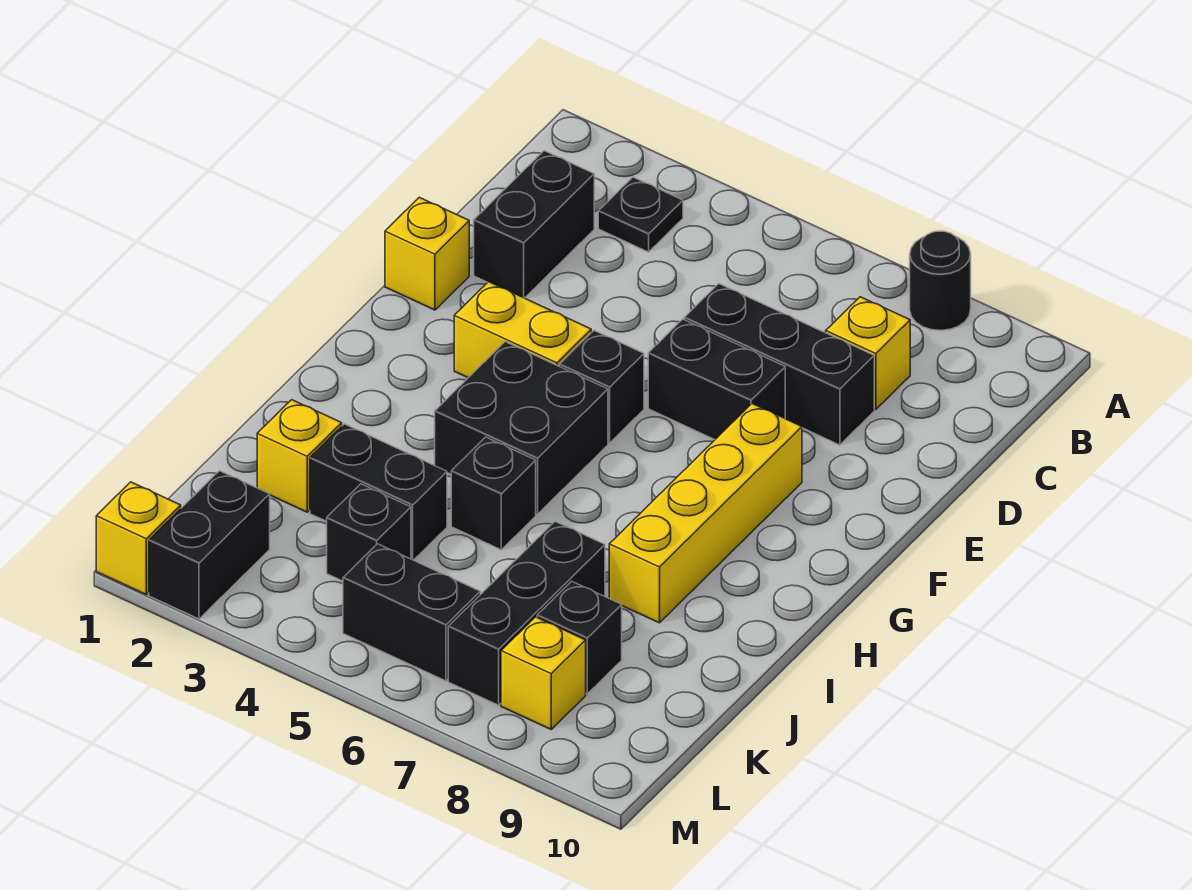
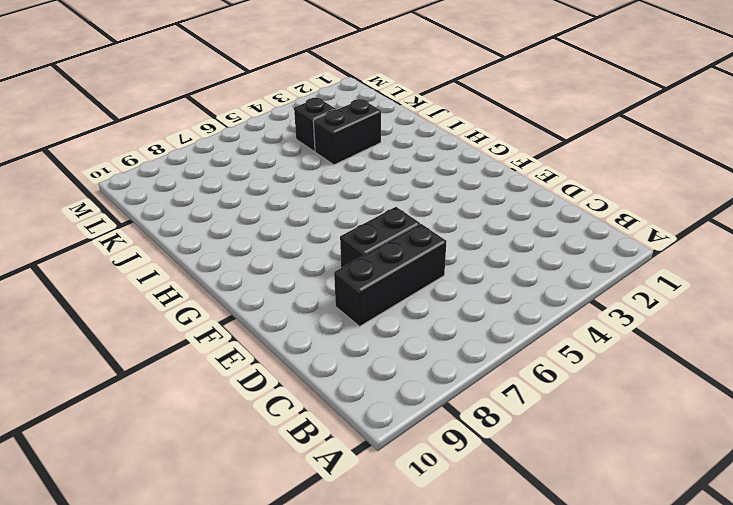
none -> black 1x1 round brick [910,231,971,330]
none -> black 1x1 plate [598,177,683,252]
none -> black 1x2 brick [474,151,594,298]

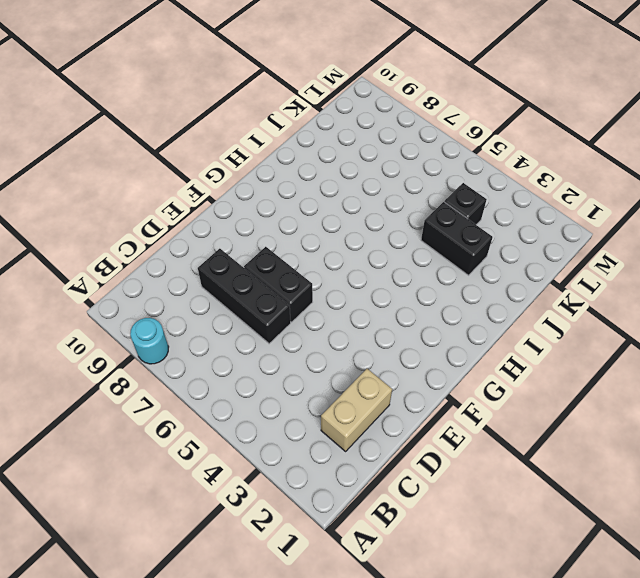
cyan 1x1 round brick [130,318,168,364] -> black 1x1 round brick [910,231,971,330]
tan 1x2 brick [321,369,392,451] -> black 1x2 brick [474,151,594,298]
none -> black 1x1 plate [598,177,683,252]
none -> yellow 1x1 brick [826,297,910,409]
none -> yellow 1x1 brick [385,197,469,310]

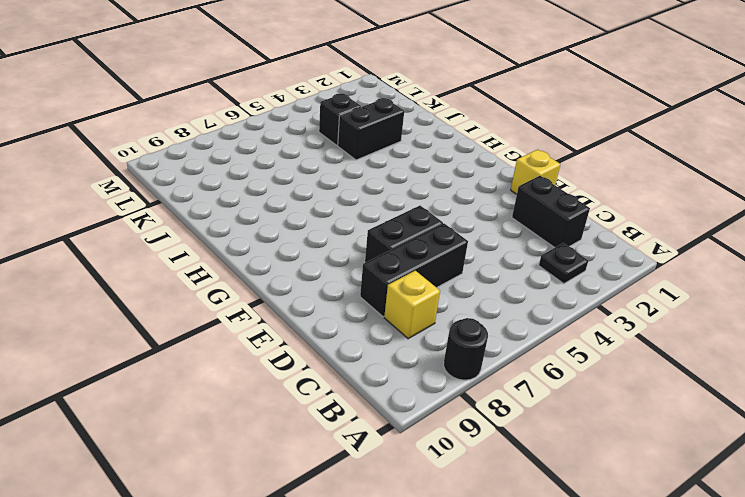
none -> yellow 1x2 brick [454,282,591,378]
none -> black 1x1 brick [560,331,644,443]
none -> yellow 1x4 brick [609,404,802,623]

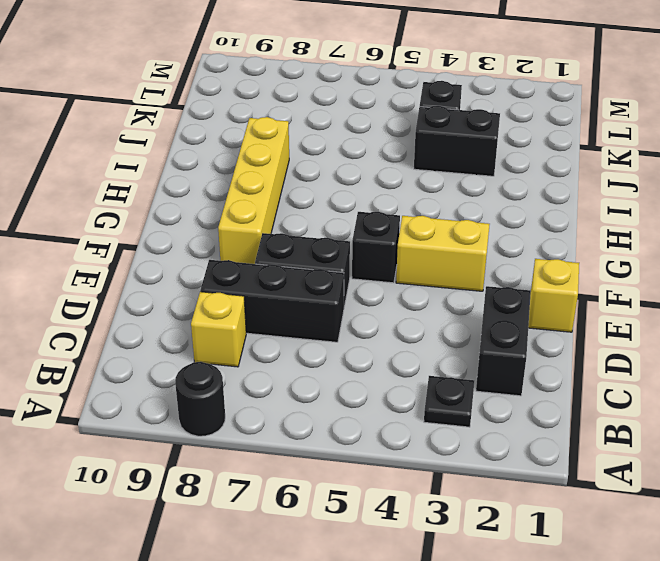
none -> black 2x2 brick [435,342,608,514]
none -> black 1x1 brick [451,437,536,550]
none -> yellow 1x1 brick [257,400,342,512]

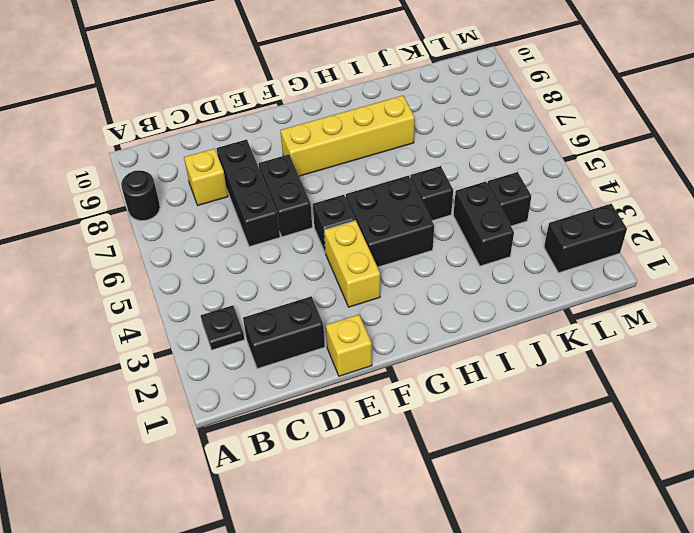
none -> yellow 1x1 brick [257,400,342,512]
none -> black 1x3 brick [448,522,605,705]
none -> black 1x1 brick [537,581,622,694]

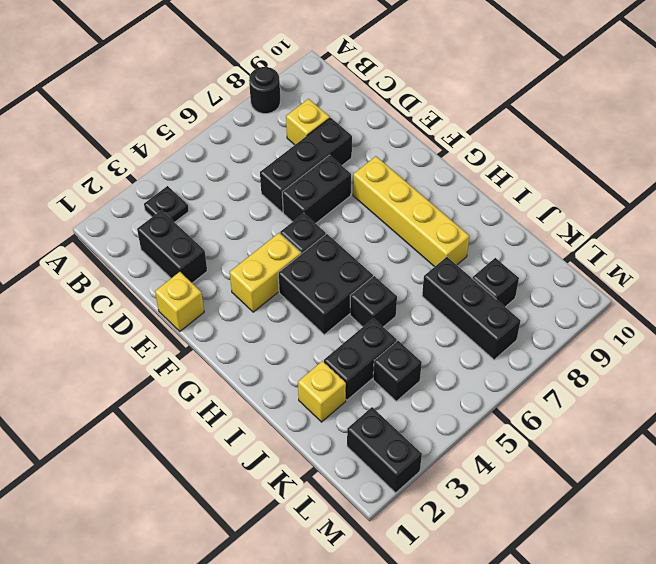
none -> black 1x2 brick [343,544,480,681]
none -> yellow 1x1 brick [501,617,586,729]
none -> yellow 1x1 brick [96,482,181,594]

